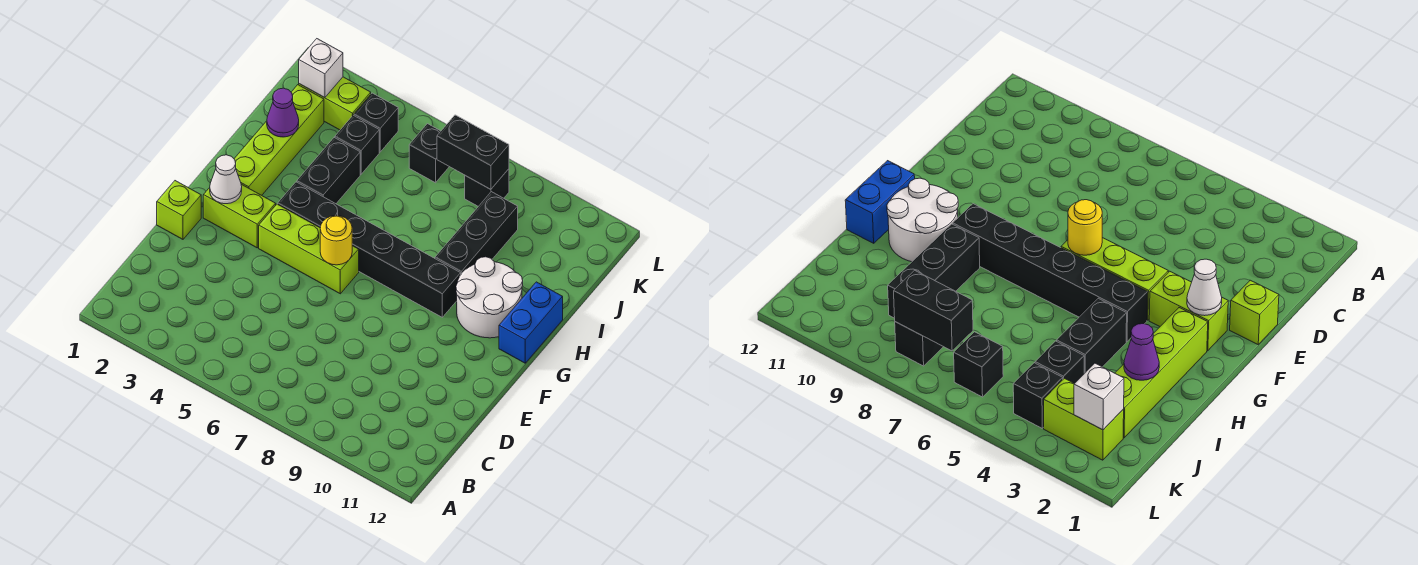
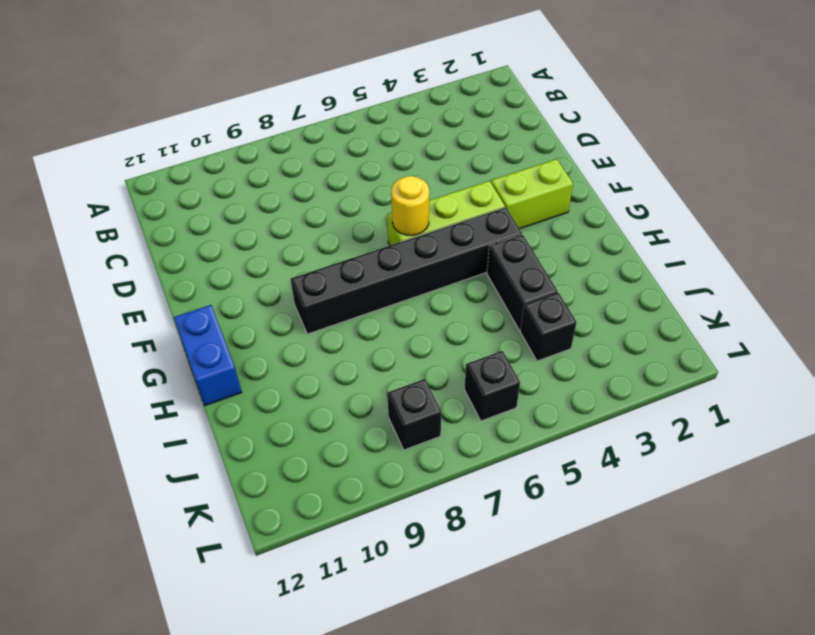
none -> lime 1x1 brick [157,181,201,239]
none -> lime 1x4 brick [234,85,324,195]
none -> white 2x2 round brick [456,257,523,338]

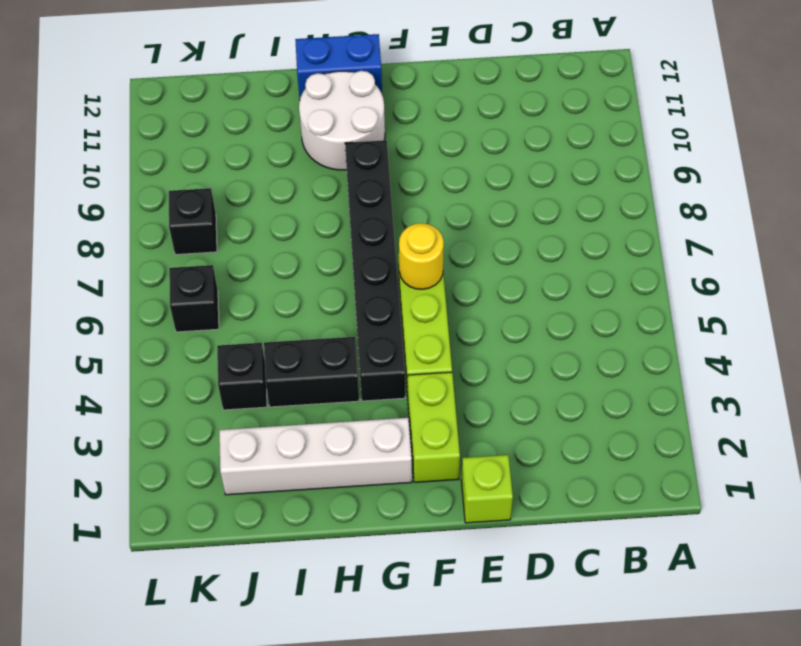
white 1x4 brick [219,418,412,495] -> lime 1x4 brick [234,85,324,195]
none -> black 1x3 brick [435,192,518,274]
none -> lime 1x2 brick [299,77,371,130]
none -> black 1x1 brick [354,93,398,152]

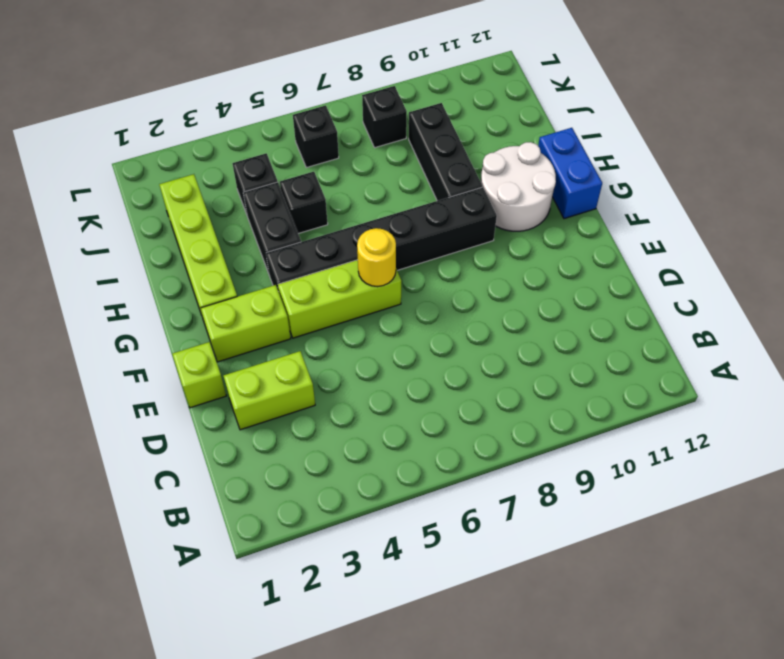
lime 1x2 brick [224,351,315,430] -> lime 1x2 brick moved to [299,77,371,130]
black 1x1 brick [280,172,328,234] -> black 1x1 brick moved to [354,93,398,152]
none -> white 1x1 cone [210,155,242,204]
none -> purple 1x1 cone [267,88,299,137]
none -> white 1x1 brick [299,39,343,98]

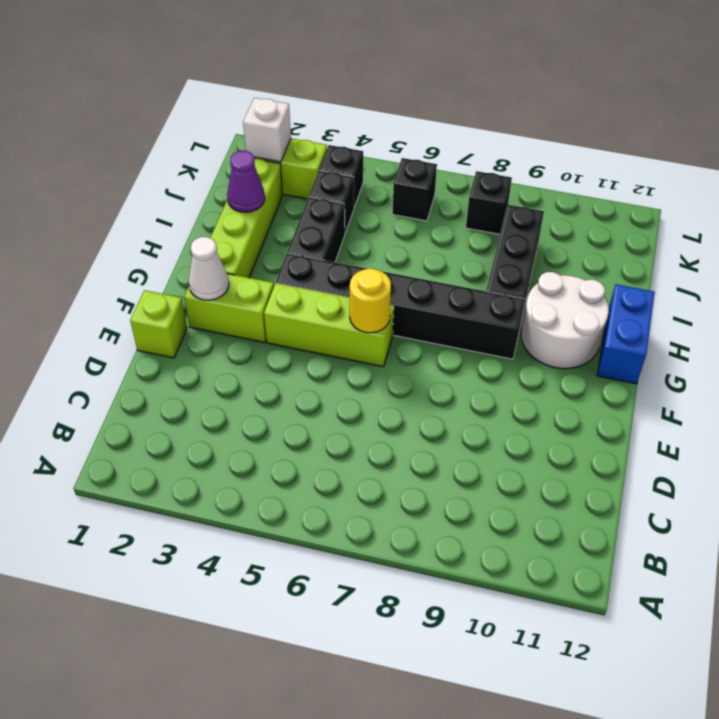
none -> black 1x2 brick [437,115,509,189]

